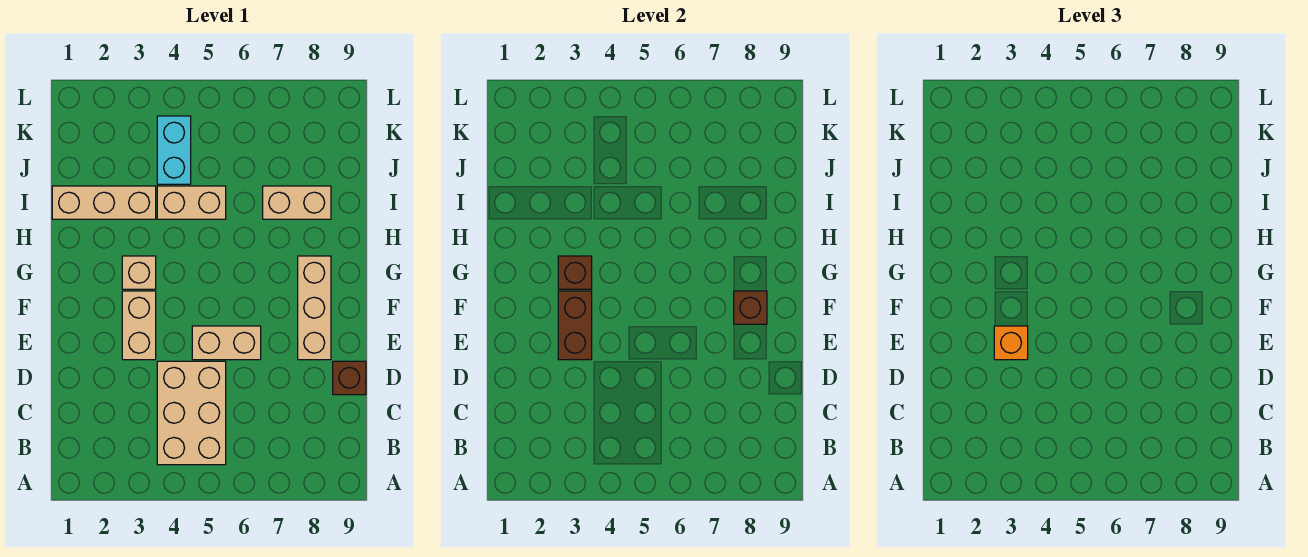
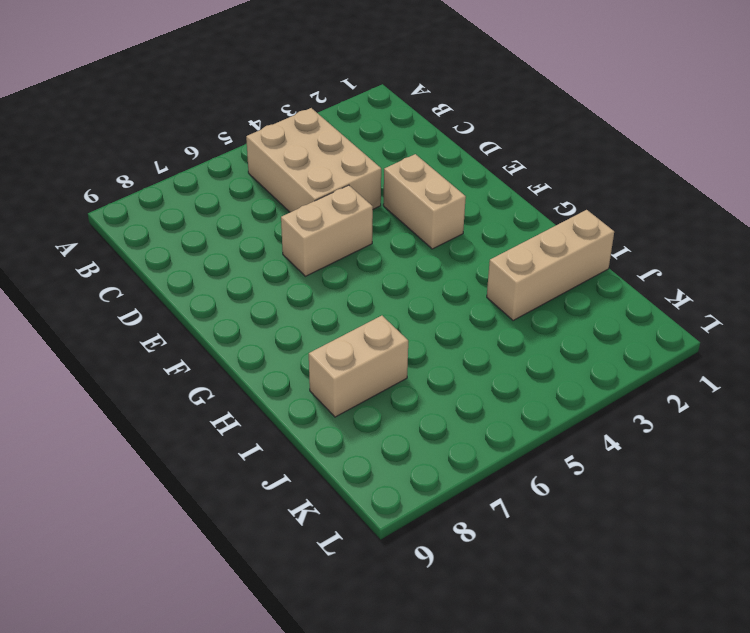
none -> brown 1x1 brick [333,361,366,395]
none -> tan 1x3 brick [298,256,331,360]
none -> tan 1x1 brick [122,256,156,289]

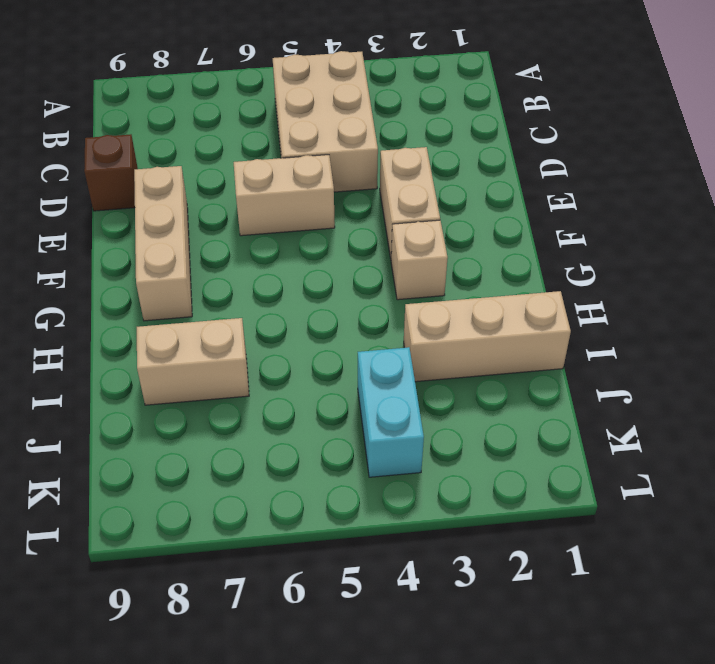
none -> tan 1x2 brick [157,186,226,219]
none -> brown 1x2 brick [558,291,592,360]
none -> brown 1x1 brick [734,291,767,324]

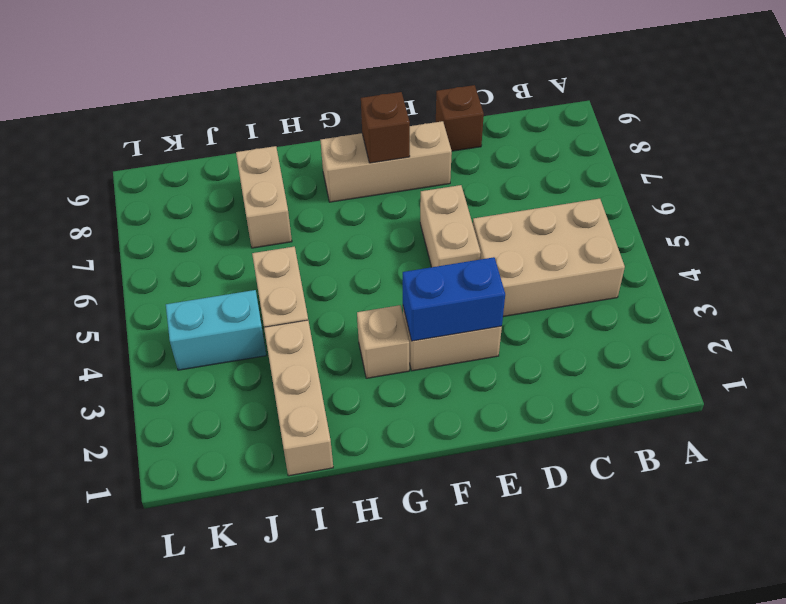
blue 1x2 brick [403,257,505,341] -> brown 1x2 brick [558,291,592,360]
none -> brown 1x1 brick [558,256,592,289]
none -> orange 1x1 brick [994,326,1028,360]

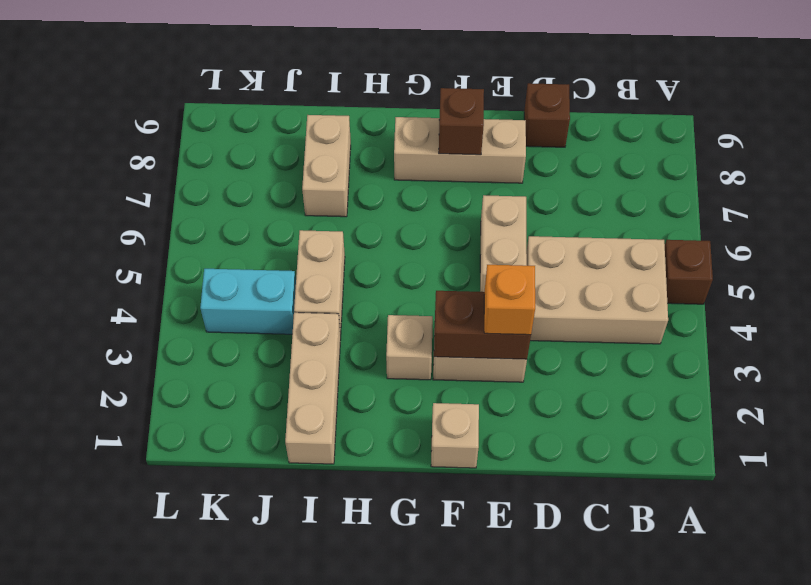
brown 1x1 brick [665,240,713,304] -> brown 1x1 brick moved to [558,256,592,289]
tan 1x1 brick [431,403,479,468] -> none

